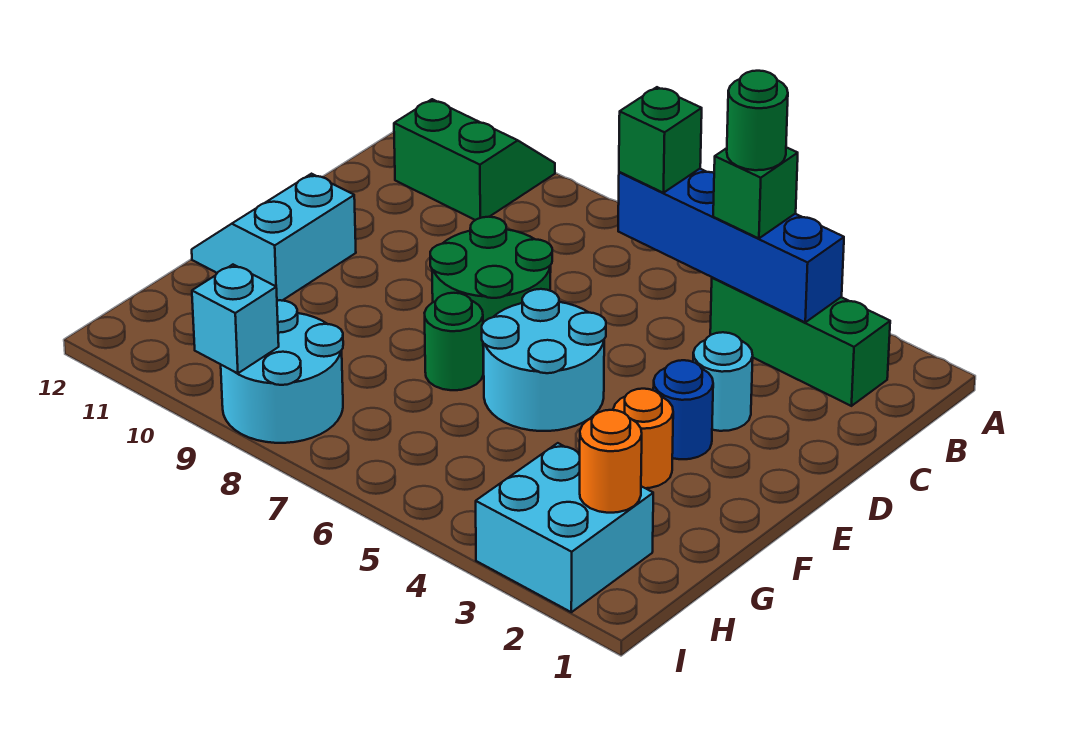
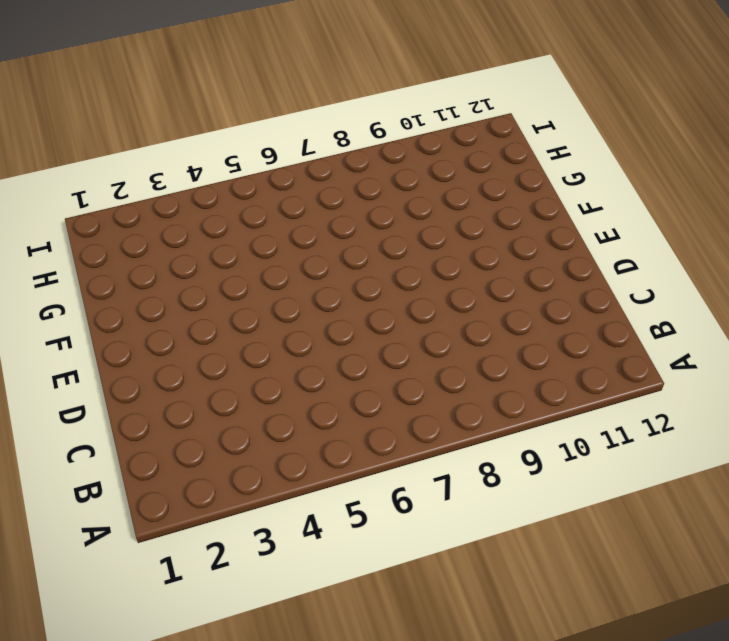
none -> green 2x2 slope [394,99,555,220]
none -> green 1x3 brick [710,277,890,406]
none -> cyan 1x1 round brick [693,332,753,431]

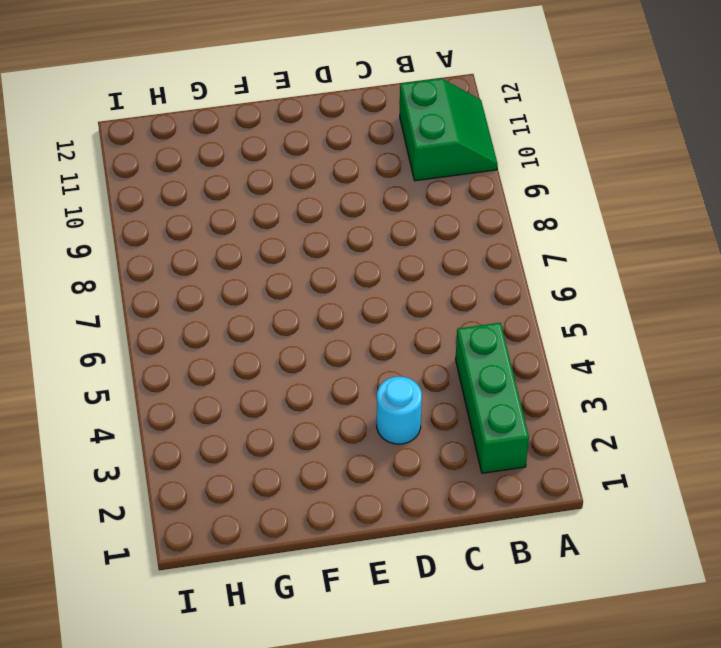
none -> green 2x2 round brick [430,217,552,355]
none -> blue 1x1 round brick [653,360,713,459]
none -> cyan 2x2 round brick [482,289,606,431]

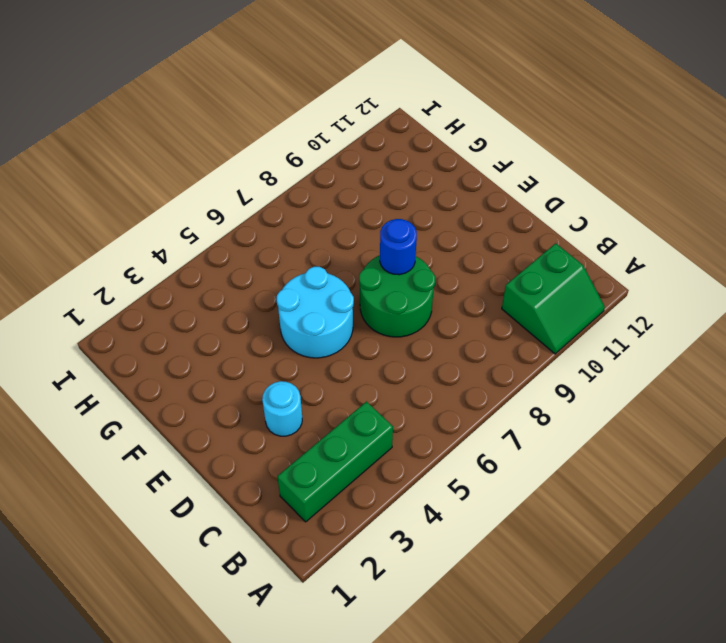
blue 1x1 round brick [380,219,417,275] -> blue 1x1 round brick moved to [653,360,713,459]
none -> cyan 2x2 slope [192,174,356,301]
none -> orange 1x1 round brick [613,389,673,488]
none -> green 1x1 round brick [425,293,483,390]

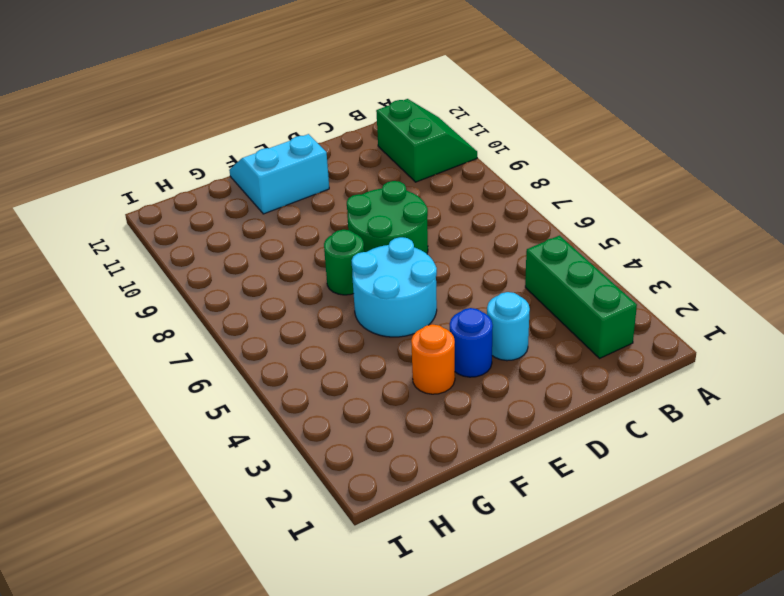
none -> cyan 2x2 brick [476,443,653,612]
none -> cyan 2x2 round brick [221,300,343,443]
none -> blue 1x4 brick [618,169,844,322]

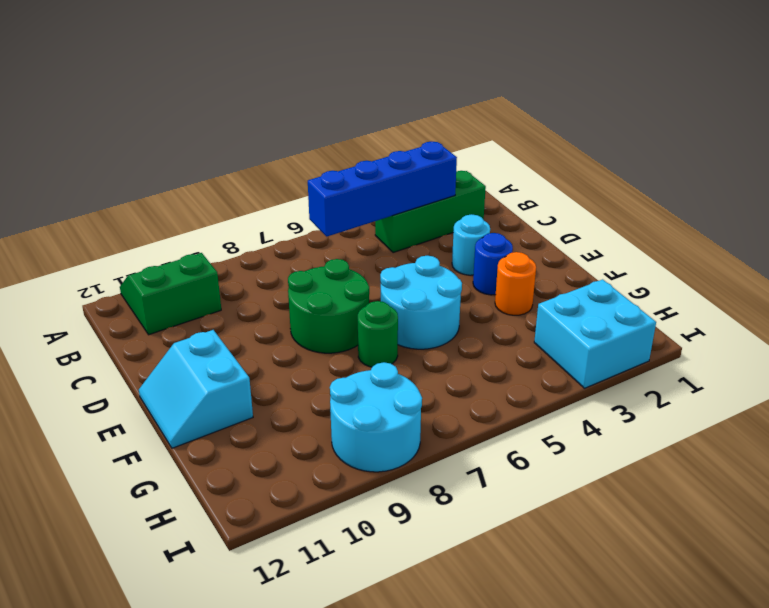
none -> orange 1x1 round brick [580,410,642,513]
none -> cyan 1x1 brick [192,265,279,374]
none -> green 1x1 brick [713,147,798,238]

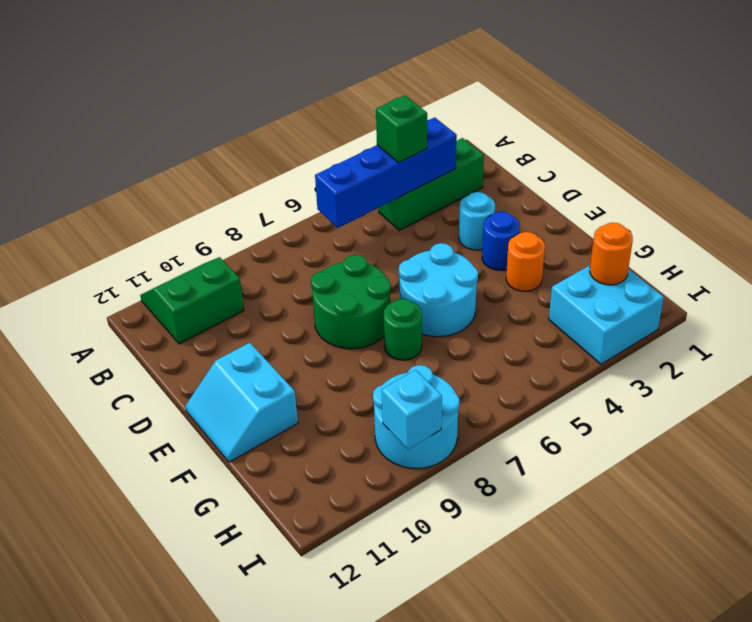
none -> green 1x1 brick [619,87,702,193]
none -> green 1x1 round brick [727,71,788,170]

